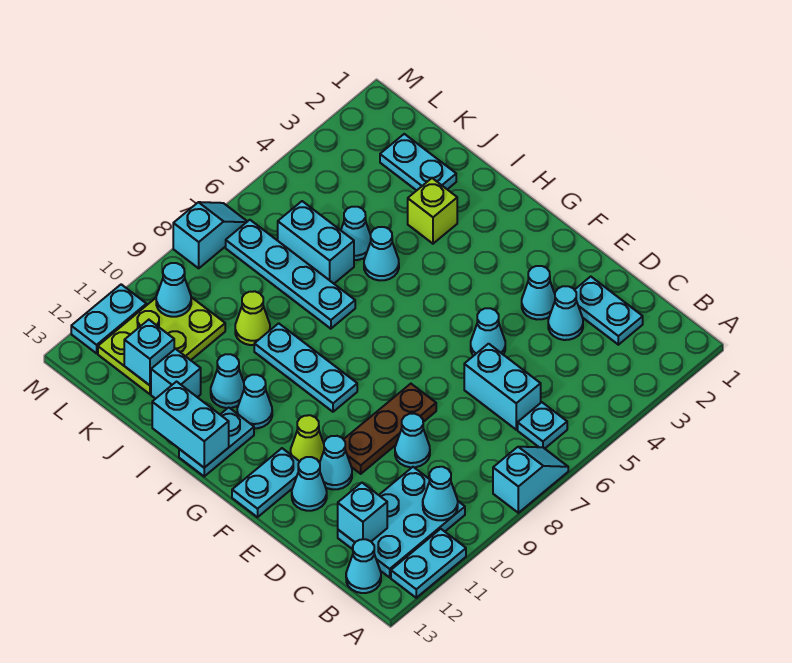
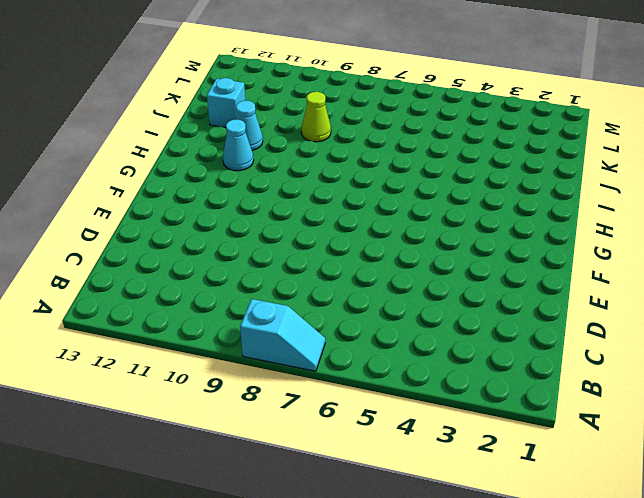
none -> cyan 1x2 plate [391,529,466,598]
none -> cyan 1x1 plate [518,402,567,449]
none -> cyan 2x3 plate [338,467,465,577]
none -> cyan 1x1 cone [346,539,381,593]

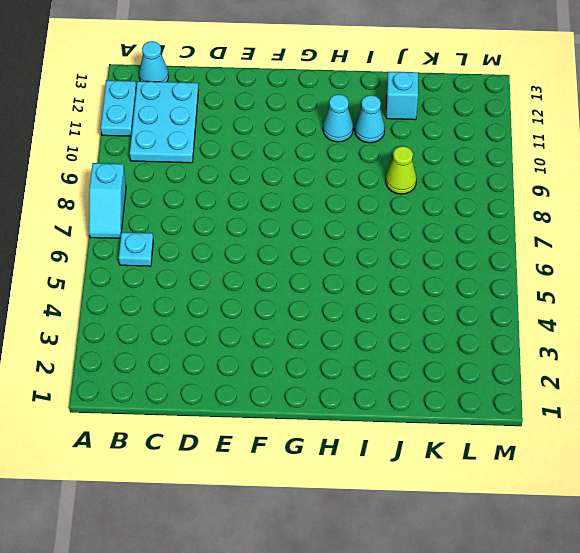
none -> cyan 1x2 plate [575,277,643,345]
none -> cyan 1x2 brick [464,344,541,430]
none -> cyan 1x1 cone [548,286,583,340]
none -> cyan 1x1 cone [395,414,430,467]

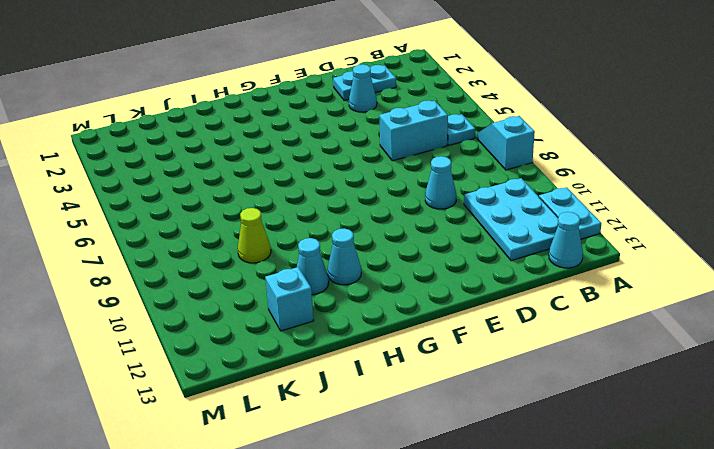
none -> cyan 1x1 cone [522,266,555,319]
none -> cyan 1x1 cone [471,308,505,356]
none -> brown 1x3 plate [344,384,436,474]
none -> cyan 1x1 cone [320,436,352,489]

